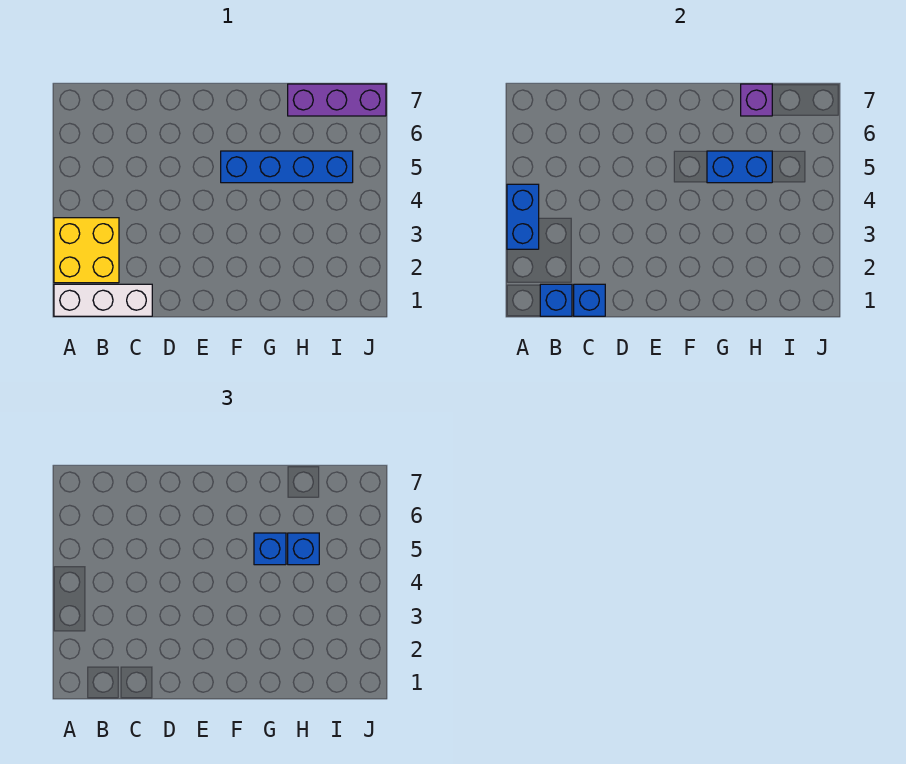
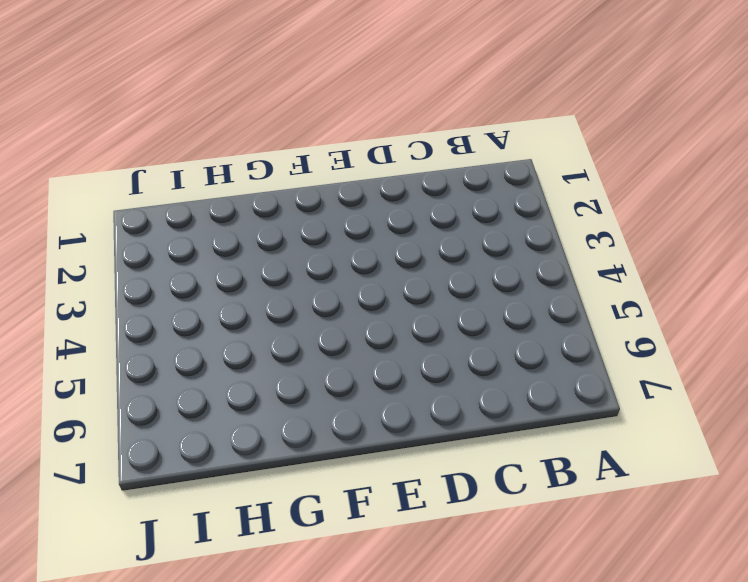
none -> white 1x3 brick [54,284,152,316]
none -> yellow 2x2 brick [54,218,119,283]

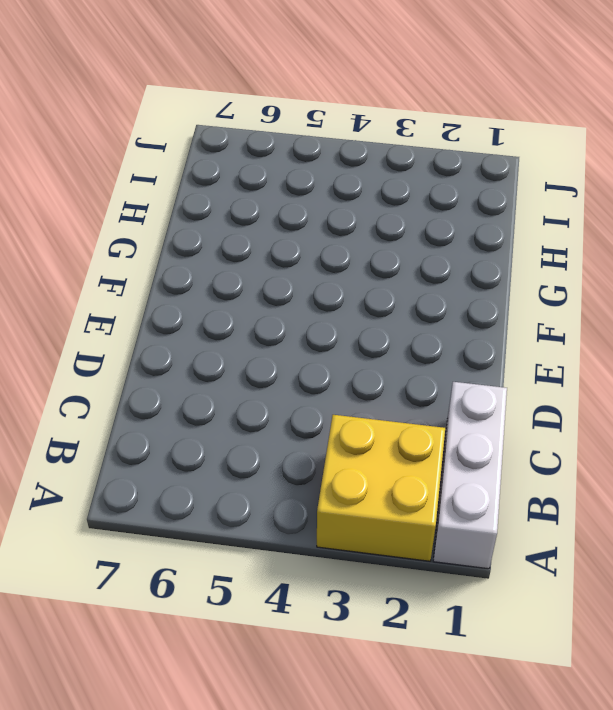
none -> blue 1x4 brick [221,151,353,183]
none -> purple 1x3 brick [288,84,386,116]

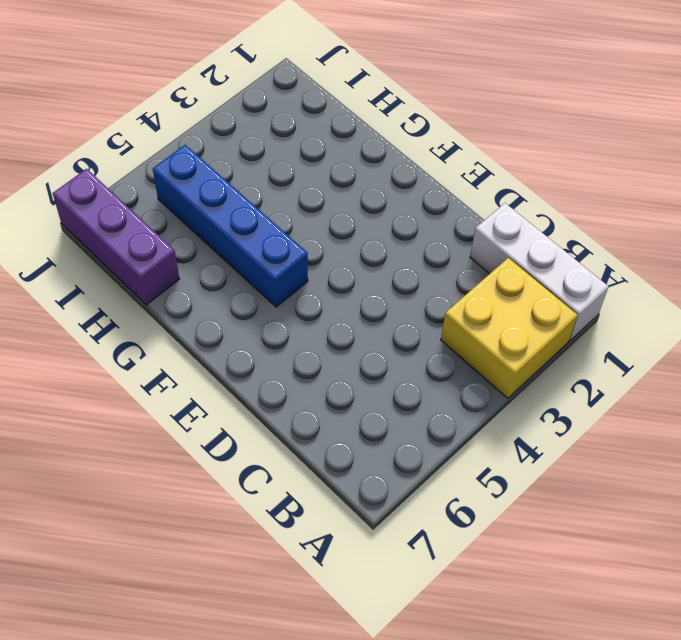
none -> blue 1x2 brick [507,184,539,249]
none -> blue 1x1 brick [540,284,572,316]

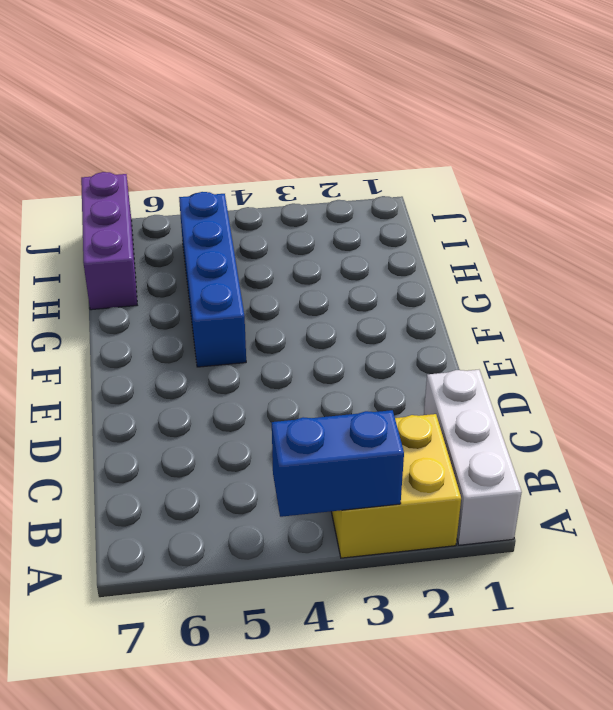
none -> blue 1x1 brick [540,284,572,316]
none -> blue 1x1 brick [574,284,605,316]

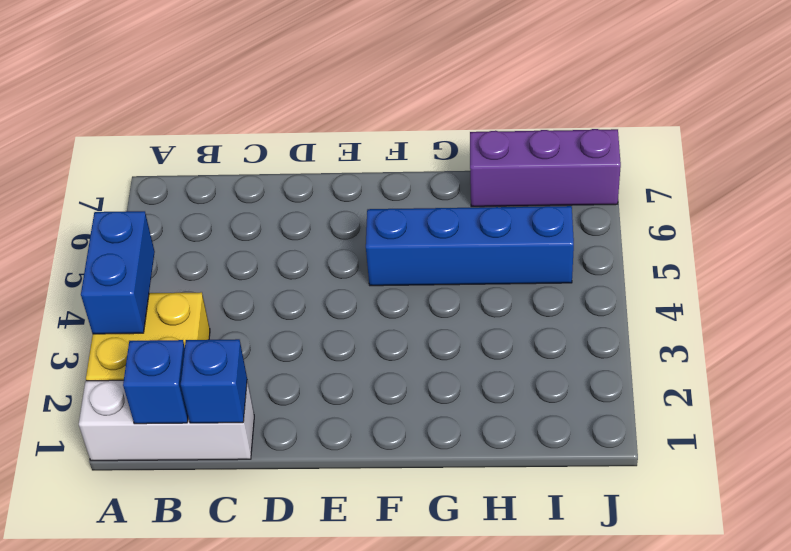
none -> blue 1x2 brick [707,151,772,183]
none -> purple 1x1 brick [741,84,772,116]

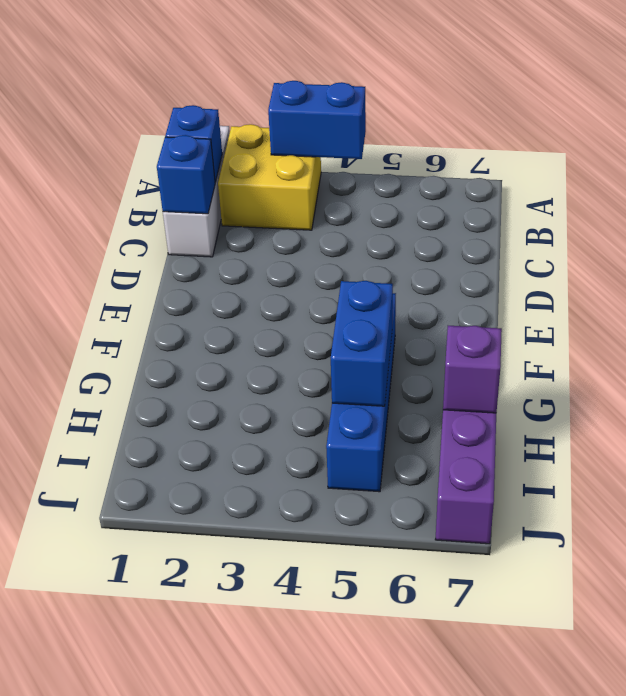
none -> blue 1x1 brick [254,533,286,565]
none -> blue 1x1 brick [288,533,319,565]

